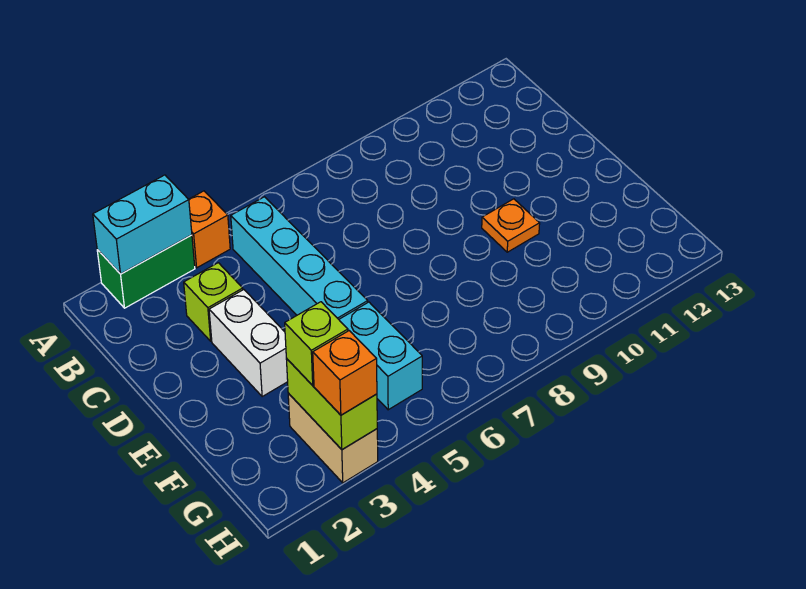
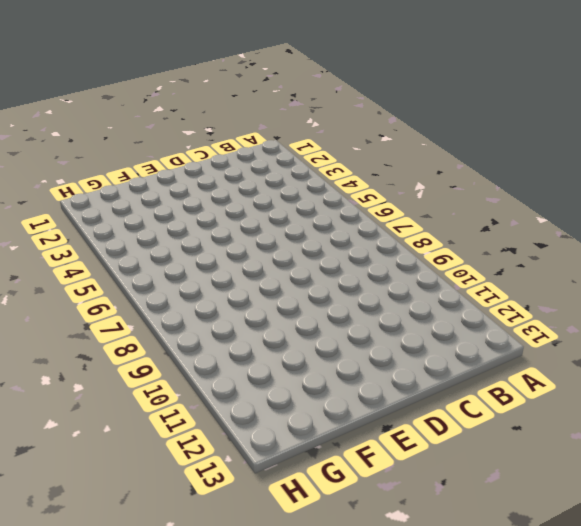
none -> green 1x2 brick [97,235,195,308]
none -> orange 1x1 brick [189,191,230,268]
none -> cyan 1x4 brick [231,197,368,319]

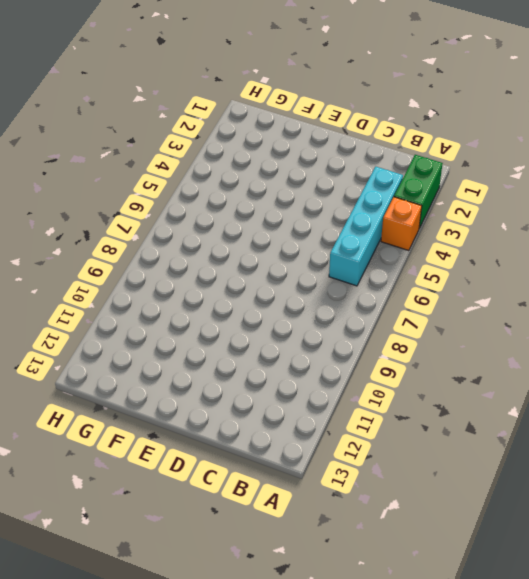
cyan 1x4 brick [329,167,403,286] -> cyan 1x4 brick turned to [231,197,368,319]
none -> lime 1x1 brick [184,263,243,341]
none -> white 1x2 brick [209,290,288,396]
none -> orange 1x1 plate [482,199,540,252]

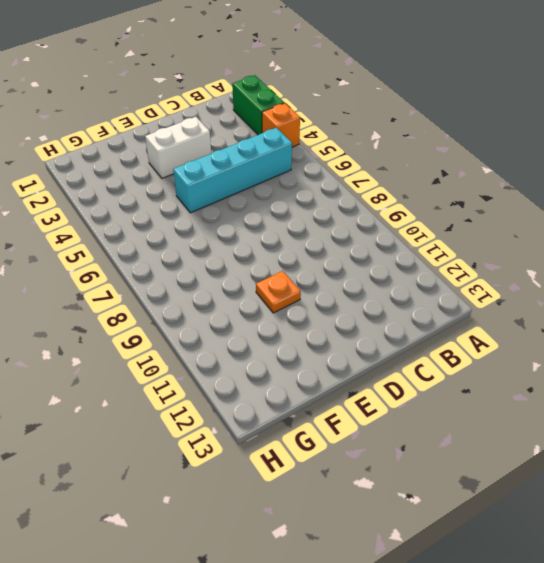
none -> lime 1x1 brick [184,263,243,341]
none -> cyan 1x2 brick [339,302,422,410]
none -> tan 1x2 brick [288,393,378,483]

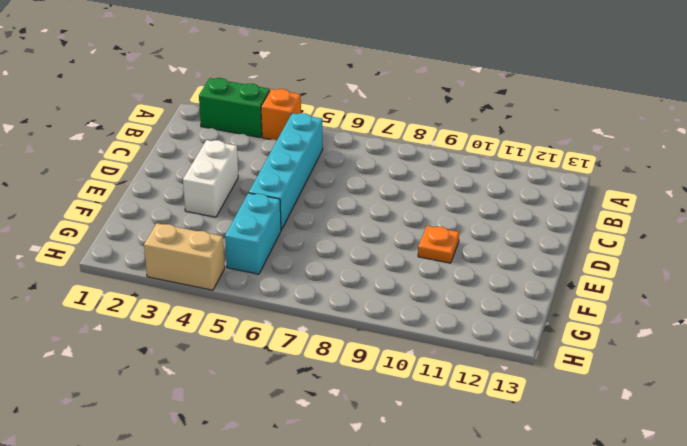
tan 1x2 brick [144,223,225,290] -> tan 1x2 brick turned to [288,393,378,483]
none -> lime 1x1 brick [184,263,243,341]
none -> cyan 1x2 brick [93,175,192,274]
none -> lime 1x2 brick [286,359,377,450]

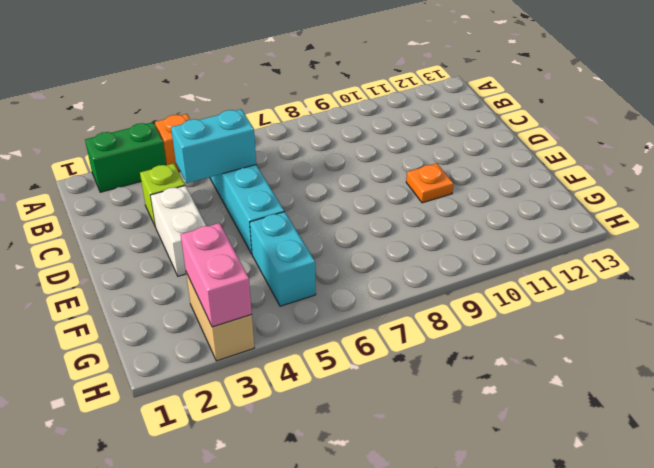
cyan 1x2 brick [171,109,256,183] -> cyan 1x2 brick moved to [93,175,192,274]
pink 1x2 brick [180,223,252,327] -> lime 1x2 brick [286,359,377,450]
none -> lime 1x1 brick [285,302,348,385]
none -> orange 1x1 brick [313,331,377,415]

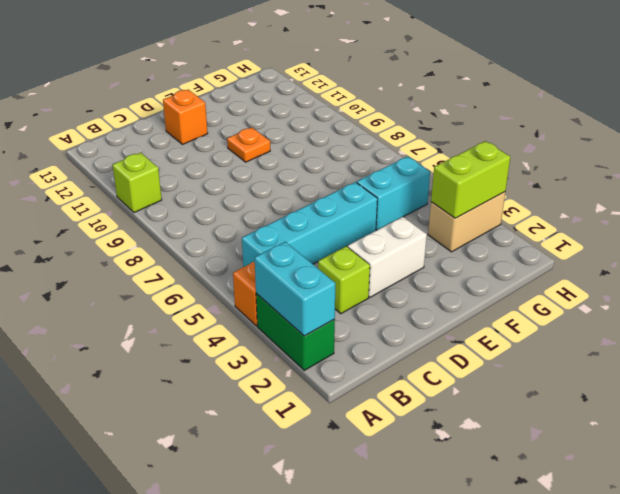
lime 1x1 brick [113,153,162,213] -> lime 1x1 brick moved to [285,302,348,385]
orange 1x1 brick [163,90,208,145] -> orange 1x1 brick moved to [313,331,377,415]

